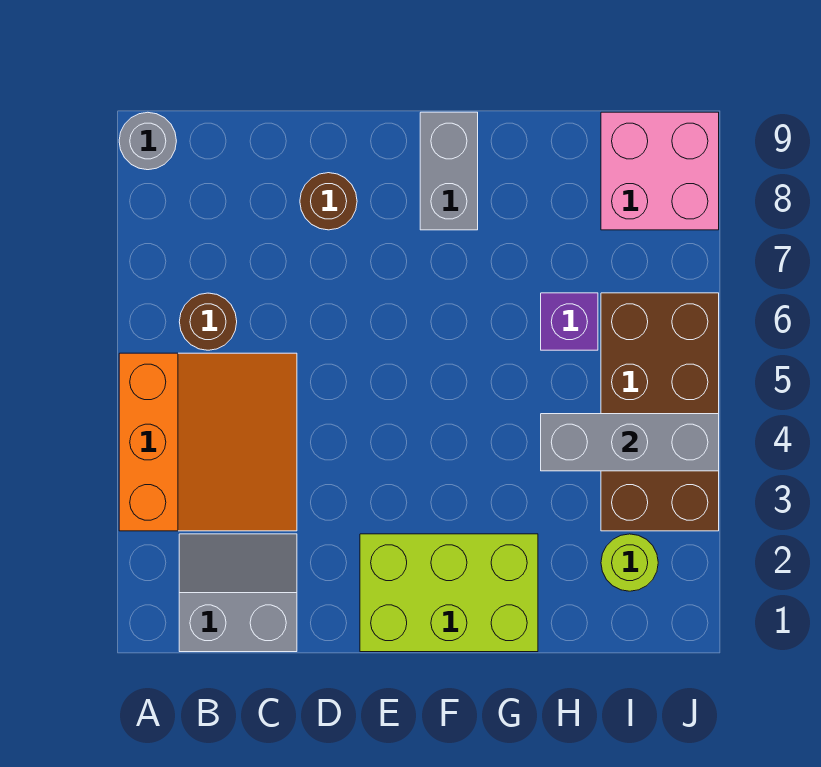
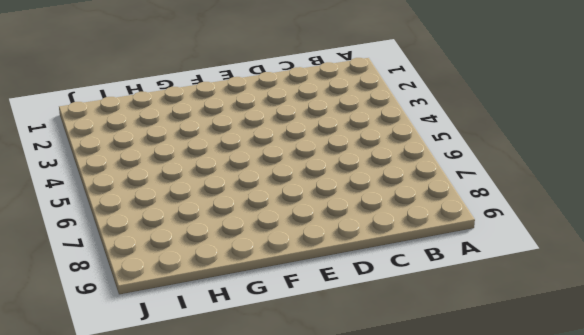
none -> orange 3x3 slope [119,353,297,531]
none -> grey 1x1 round brick [119,112,176,170]
none -> grey 2x2 slope [179,534,297,652]

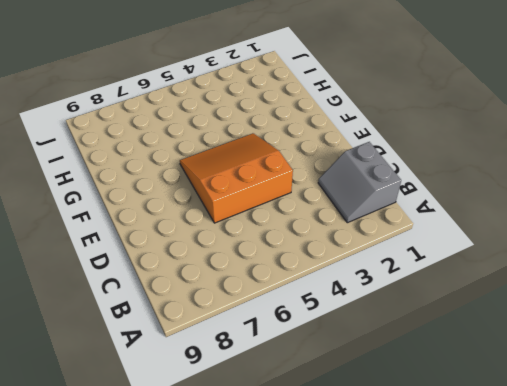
orange 3x3 slope [180,133,293,223] -> orange 3x3 slope moved to [119,353,297,531]
none -> grey 1x1 round brick [119,112,176,170]
none -> brown 1x1 round brick [179,293,237,350]
none -> brown 1x1 round brick [300,173,357,230]

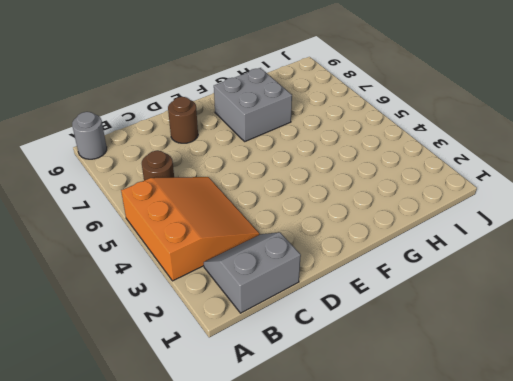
grey 2x2 brick [214,68,292,141] -> grey 1x2 brick [420,112,478,230]
none -> lime 2x3 brick [360,534,538,652]
none -> purple 1x1 brick [541,293,598,350]
none -> lime 1x1 round brick [601,534,658,591]

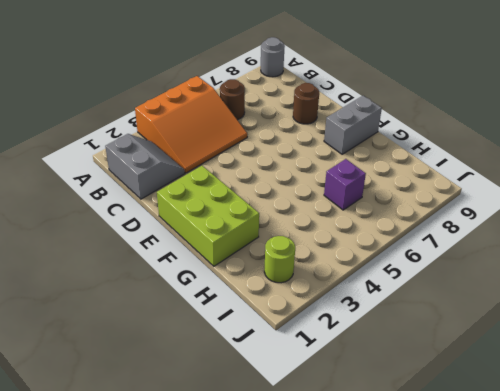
none -> brown 2x4 brick [601,293,719,531]
none -> pink 2x2 brick [601,112,719,230]
none -> grey 1x3 brick [541,414,719,471]

